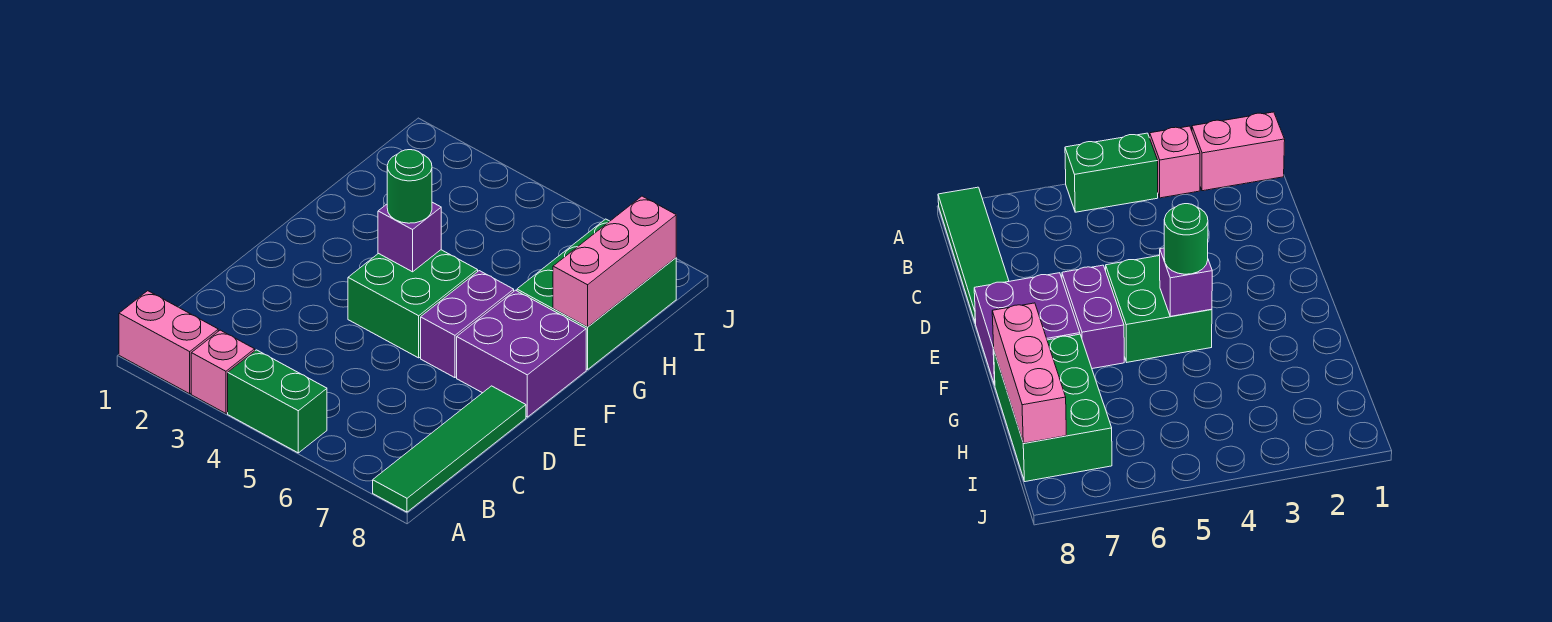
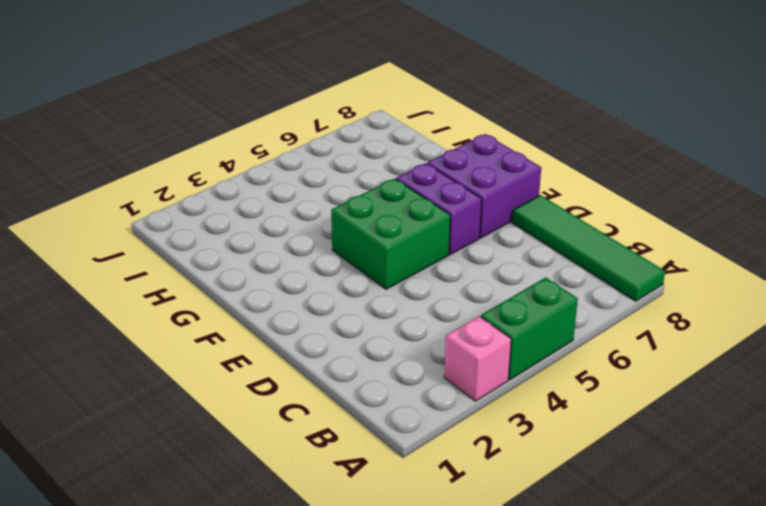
none -> pink 1x2 brick [119,291,218,394]
none -> green 2x3 brick [517,219,676,370]

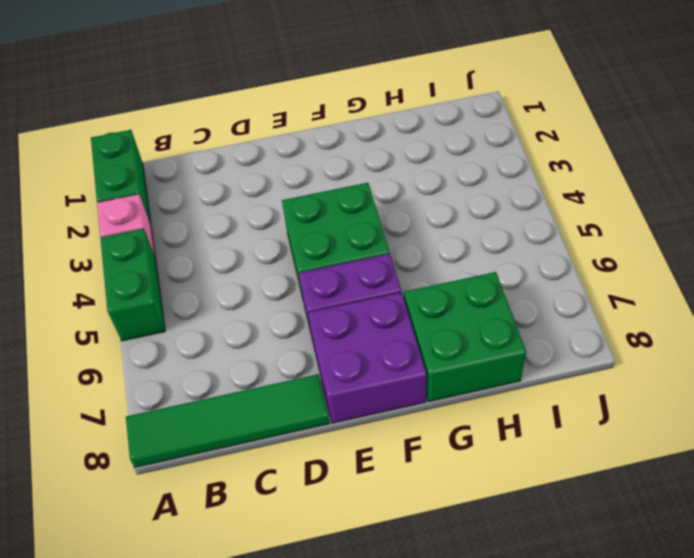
green 1x2 brick [91,130,151,224] -> pink 1x2 brick [119,291,218,394]
green 2x2 brick [404,272,526,402] -> green 2x3 brick [517,219,676,370]
none -> purple 1x1 brick [378,202,441,272]
none -> pink 1x3 brick [553,196,676,327]

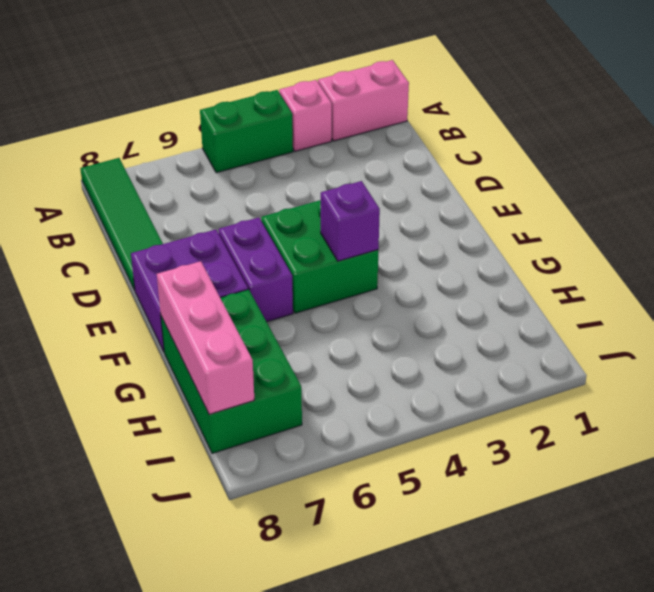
none -> green 1x1 round brick [387,150,432,223]

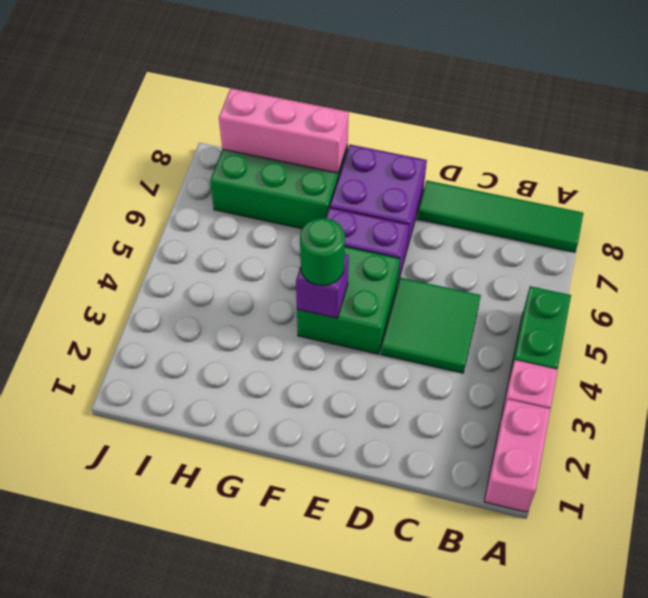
green 2x2 tile [381,278,481,373] -> none

